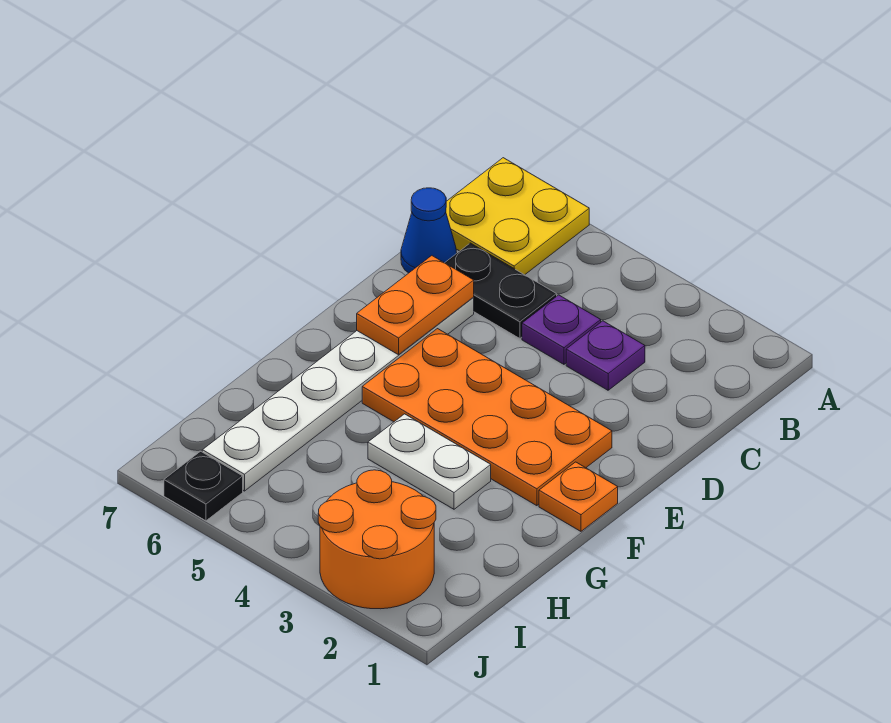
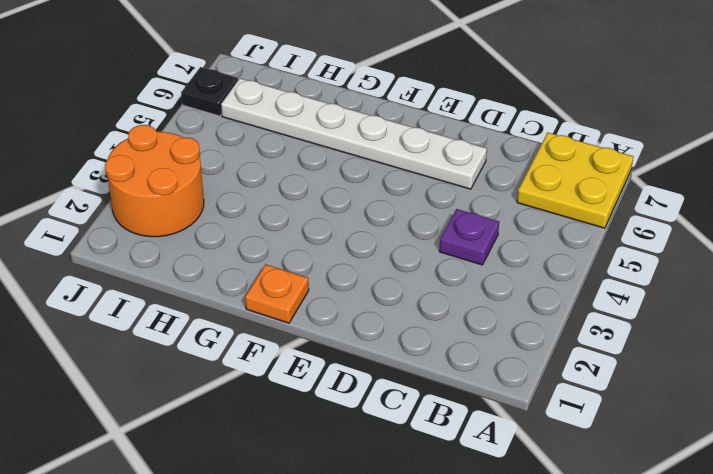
none -> purple 1x1 plate [566,321,645,390]
none -> black 1x2 plate [445,243,557,339]
none -> blue 1x1 cone [401,188,457,273]

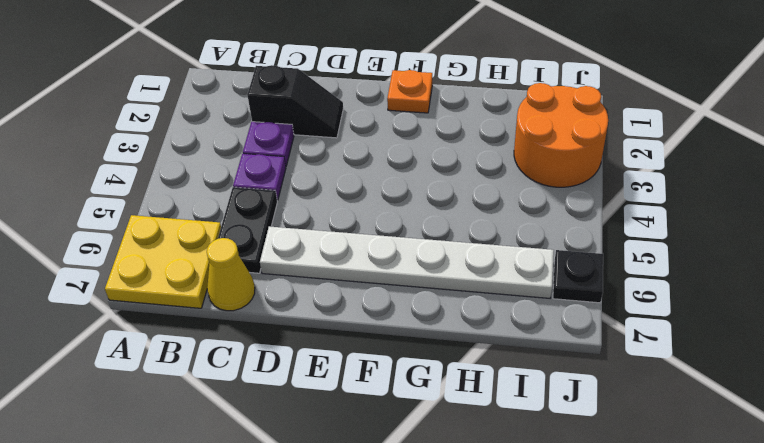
black 1x2 slope [247,65,343,138] -> none
yellow 1x1 cone [207,238,255,311] -> blue 1x1 cone [401,188,457,273]
none -> orange 2x4 plate [362,329,612,506]
none -> white 1x2 plate [368,414,491,509]
none -> orange 1x2 plate [357,256,474,355]

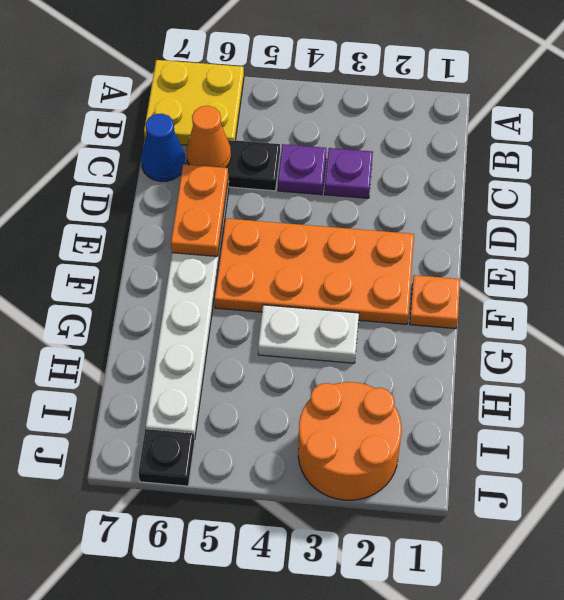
orange 1x1 cone [186,106,231,168] -> none

